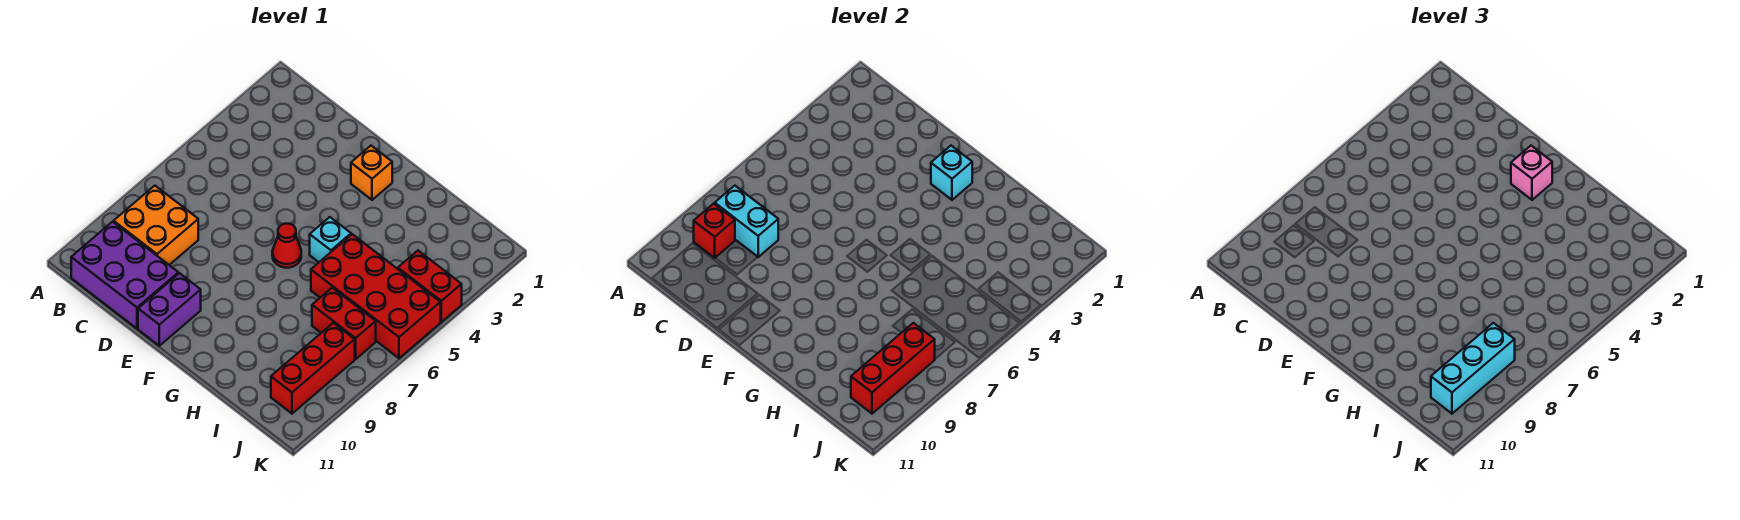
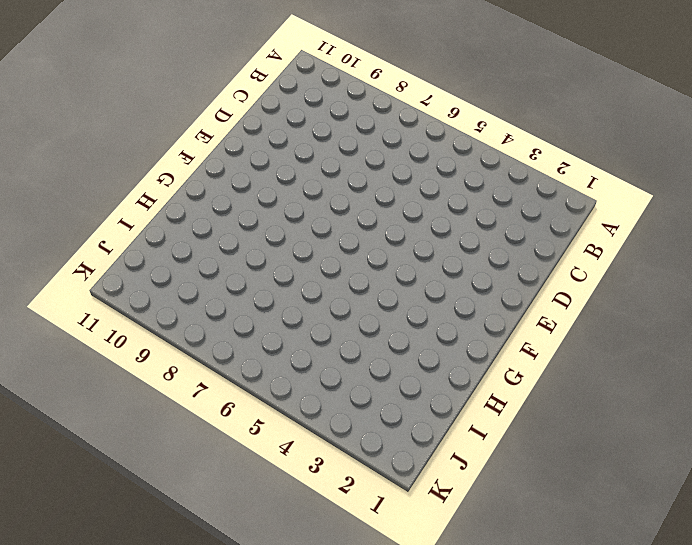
none -> orange 2x2 brick [114,186,198,265]
none -> purple 2x3 brick [71,222,178,329]
none -> purple 1x2 brick [138,273,201,346]

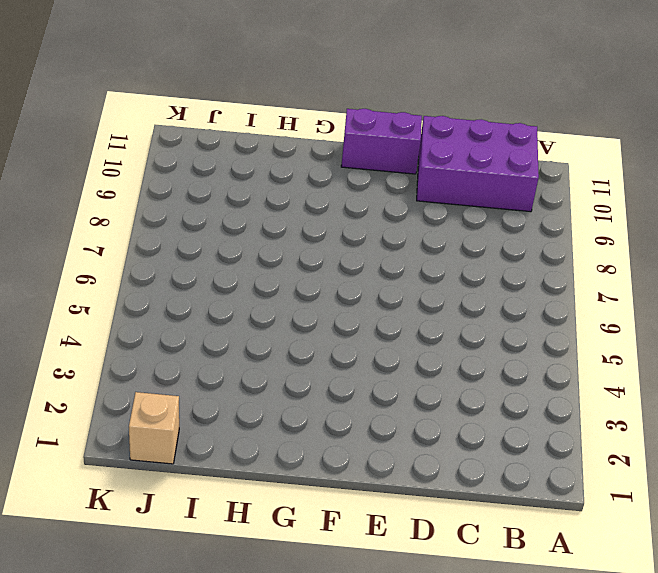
purple 1x2 brick [341,109,422,174] -> purple 1x2 brick turned to [138,273,201,346]
tan 1x1 brick [129,392,179,464] -> none
none -> orange 2x2 brick [114,186,198,265]
none -> orange 1x1 brick [351,146,392,200]
none -> red 1x1 cone [272,224,301,268]

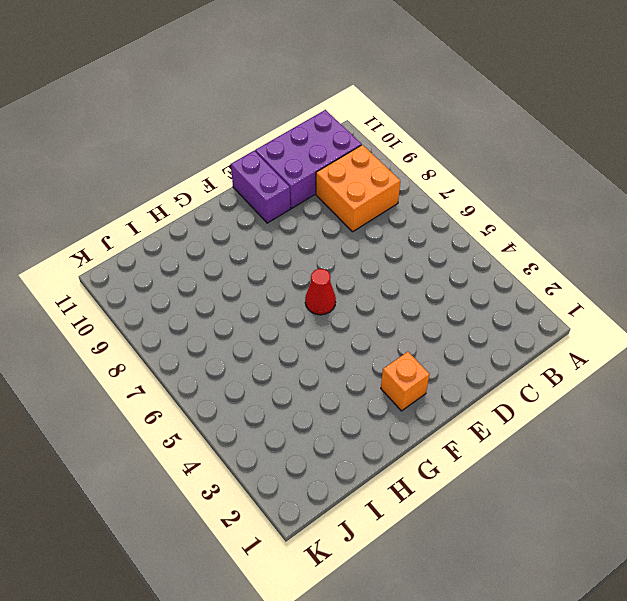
none -> cyan 1x1 brick [310,217,351,262]
none -> red 2x4 brick [311,234,440,358]
none -> red 1x2 brick [312,288,376,359]

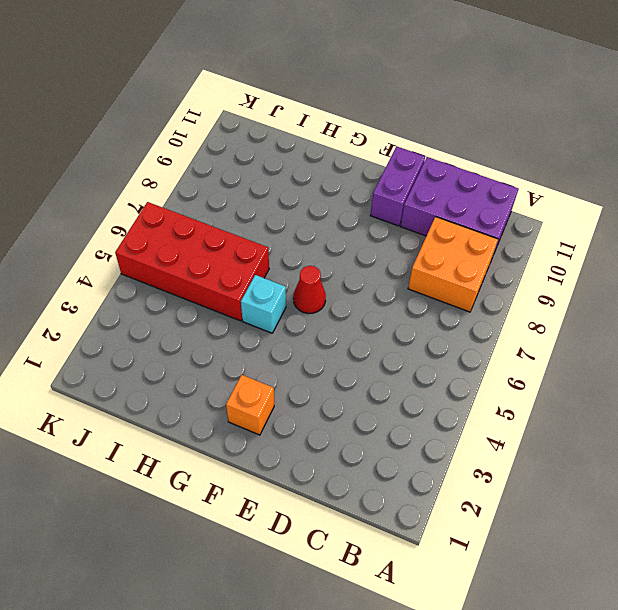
none -> red 1x2 brick [312,288,376,359]
none -> red 1x2 brick [398,251,462,322]
none -> red 1x3 brick [271,323,355,414]

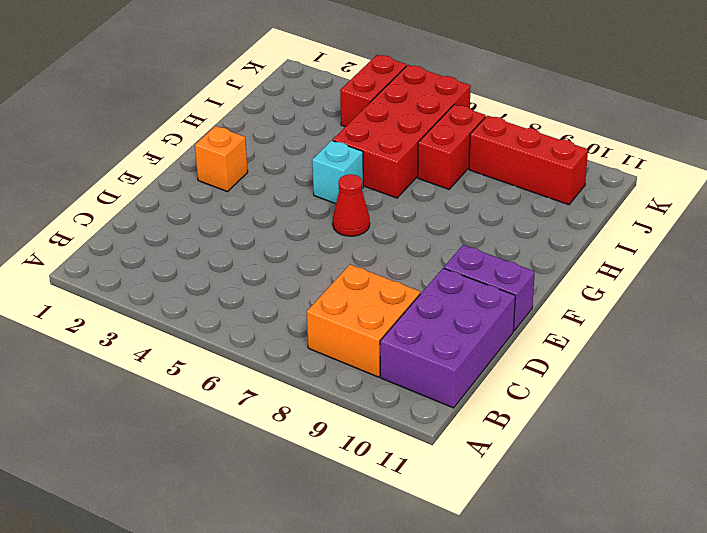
none -> cyan 1x2 brick [715,186,778,257]
none -> red 1x1 brick [694,204,735,258]
none -> cyan 1x1 brick [931,146,972,200]

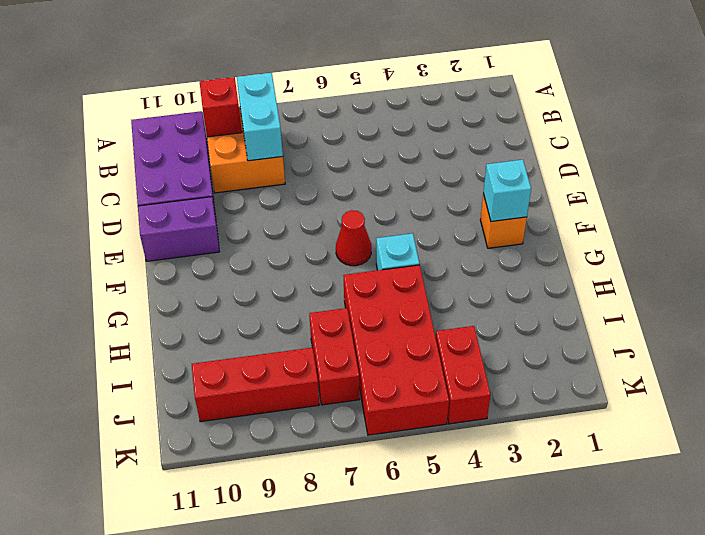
none -> red 1x3 brick [851,323,935,414]
none -> pink 1x1 brick [1511,146,1552,200]
none -> cyan 1x3 brick [1431,323,1515,414]

